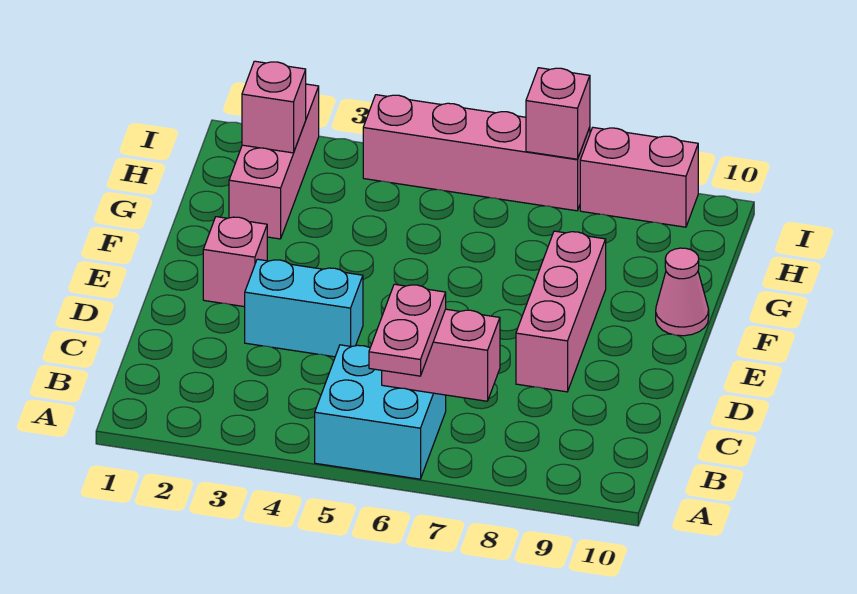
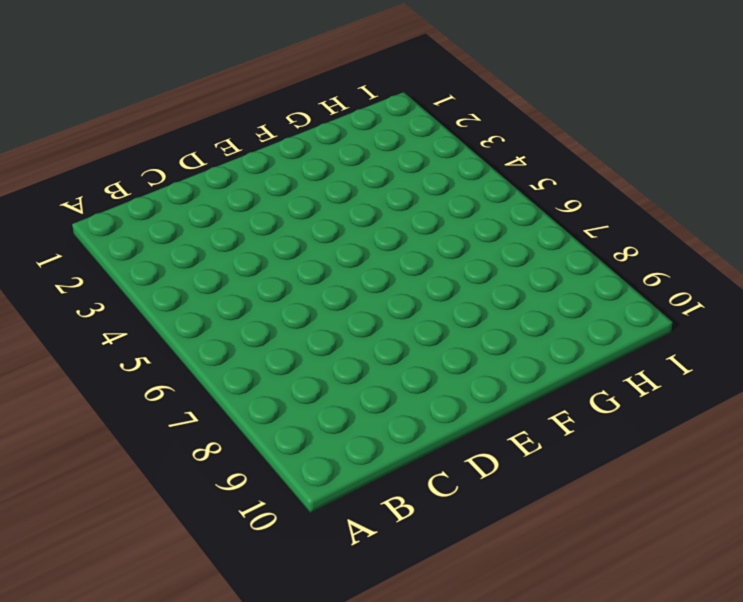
none -> cyan 2x2 brick [315,345,446,479]
none -> cyan 1x2 brick [245,259,363,357]
none -> pink 1x3 brick [516,231,606,392]

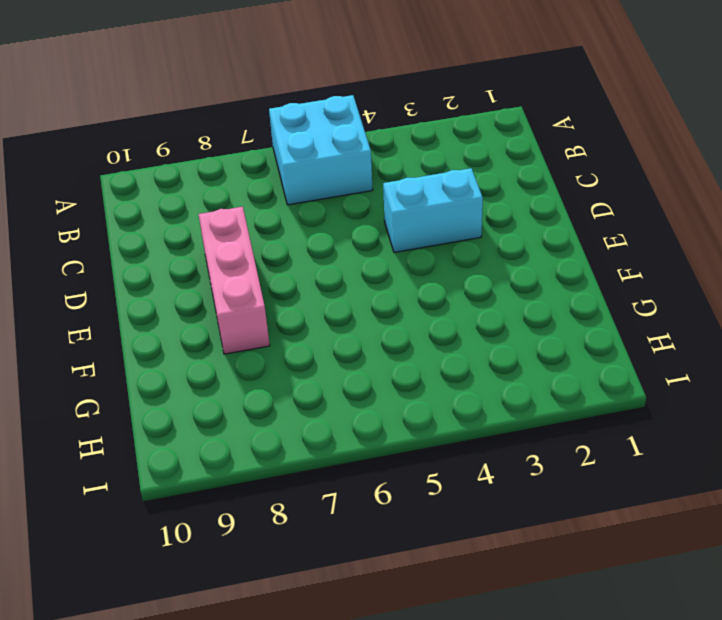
none -> pink 1x1 brick [203,217,267,307]
none -> pink 1x1 cone [656,248,709,336]
none -> pink 1x3 brick [229,84,319,239]

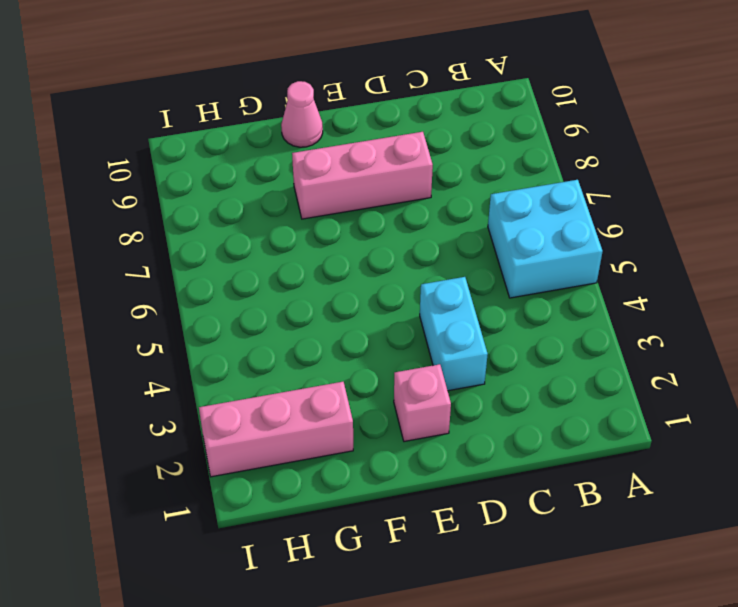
none -> pink 1x4 brick [363,95,590,211]
none -> pink 1x2 brick [580,128,698,227]
none -> pink 1x2 brick [382,309,500,401]

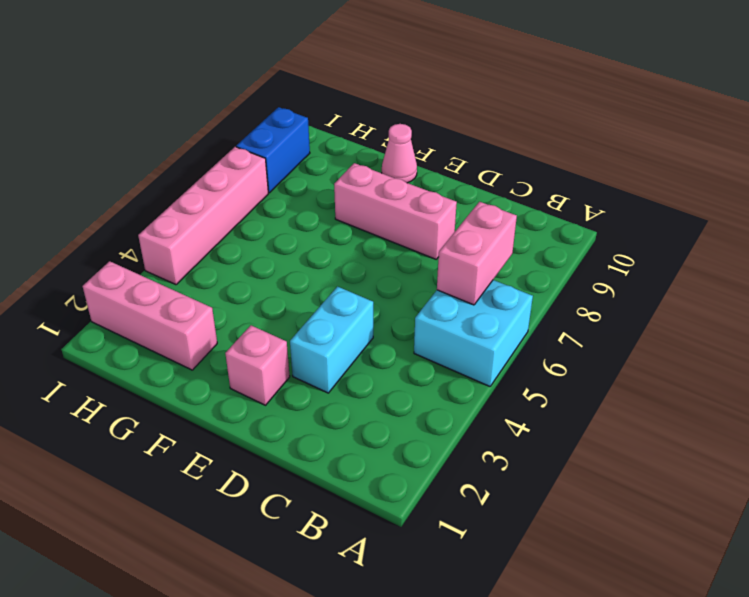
blue 1x2 brick [236,107,310,193] -> pink 1x2 brick [580,128,698,227]
none -> pink 1x1 brick [242,61,306,153]
none -> pink 1x1 brick [526,68,590,159]
none -> pink 1x2 plate [369,284,446,376]

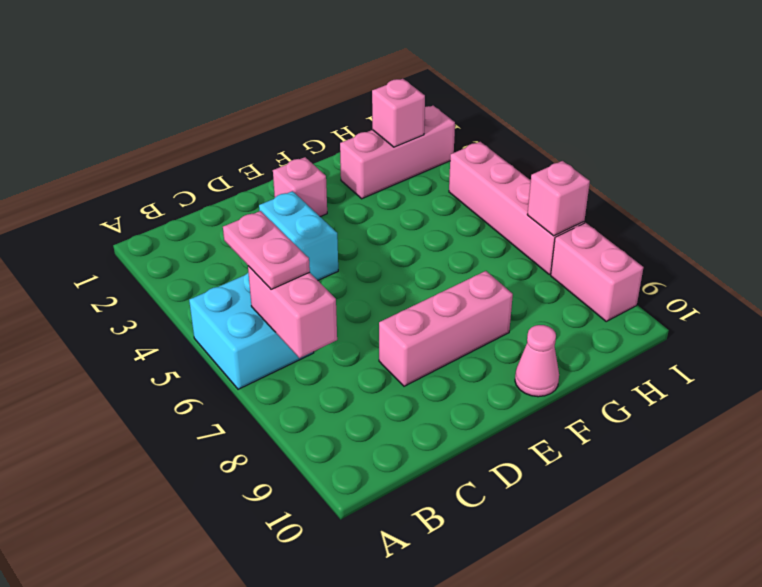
pink 1x2 plate [223,211,310,289] -> pink 1x2 plate turned to [369,284,446,376]

